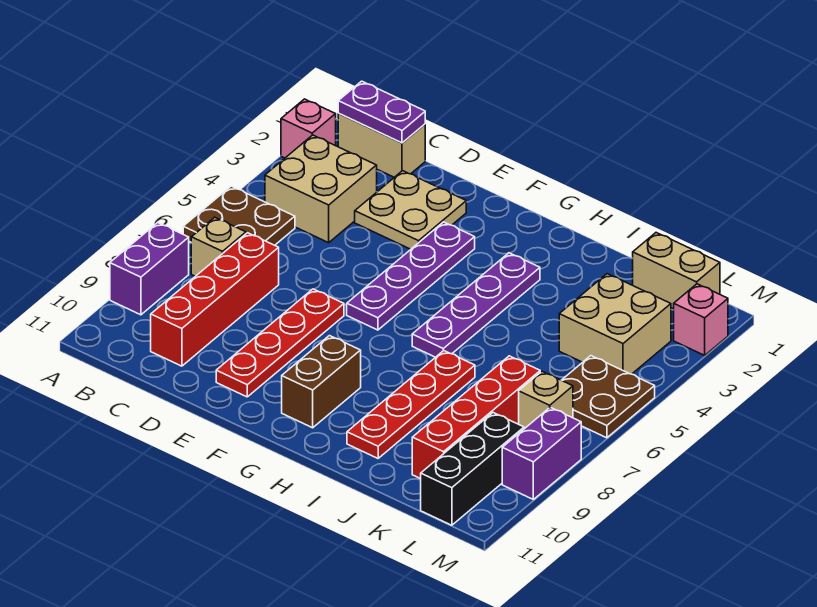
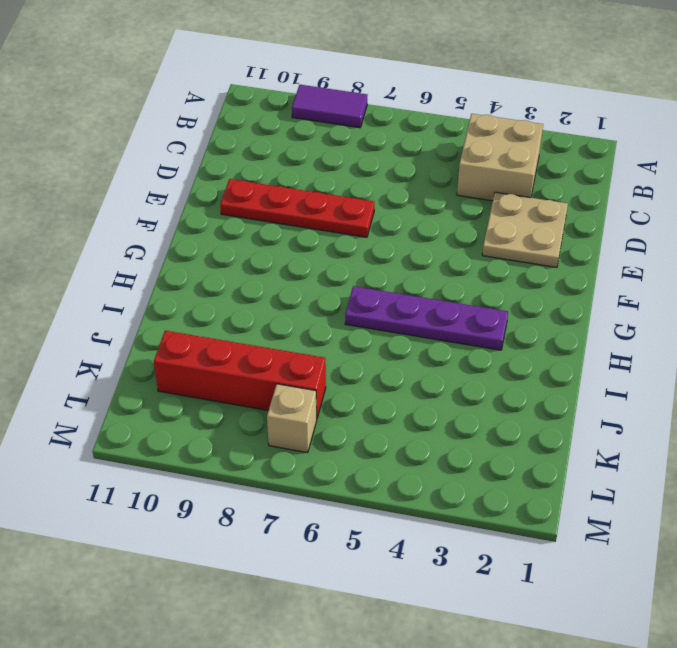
purple 1x2 tile [292,85,367,128] -> purple 1x2 brick [110,223,189,315]
none -> pink 1x1 brick [281,99,336,158]
none -> brown 2x2 plate [183,186,295,245]
none -> tan 1x2 brick [338,114,425,177]

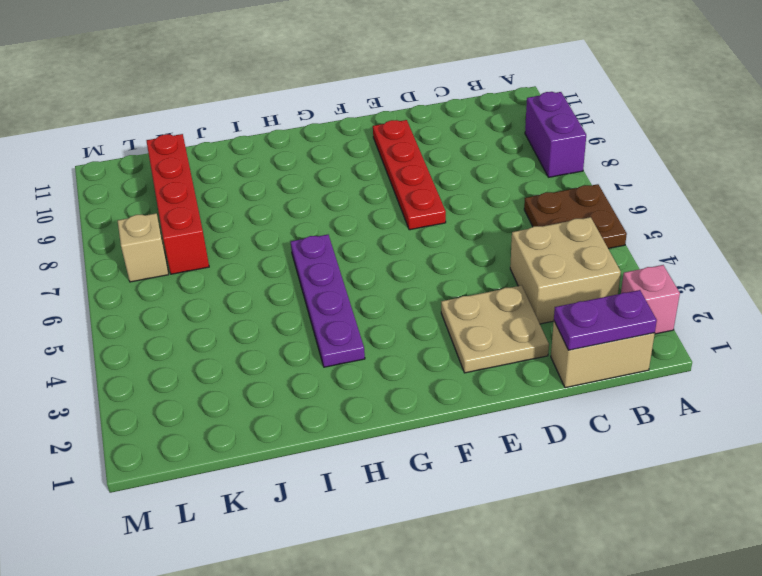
none -> tan 1x1 brick [191,217,246,276]
none -> red 1x4 brick [151,233,279,366]
none -> purple 1x4 plate [347,222,475,330]

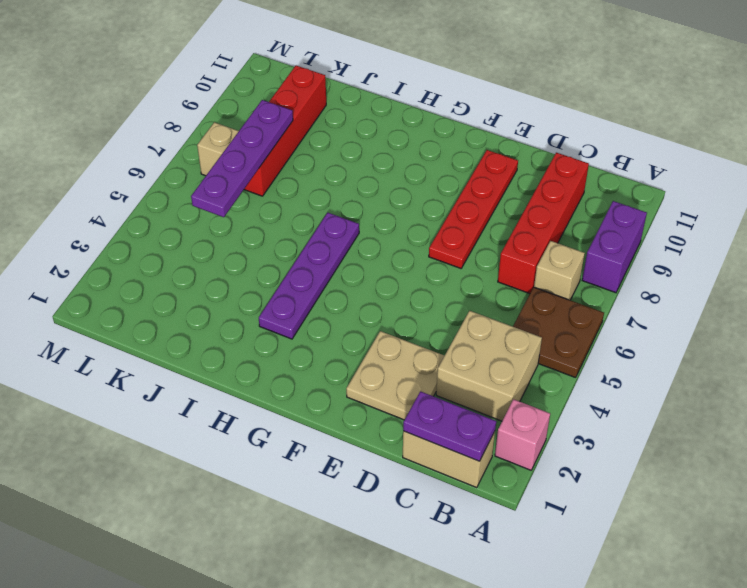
purple 1x4 plate [191,100,293,217] -> purple 1x4 plate moved to [347,222,475,330]
none -> brown 1x2 brick [282,336,361,428]
none -> red 1x4 plate [347,351,475,458]
none -> tan 1x2 brick [633,233,720,309]

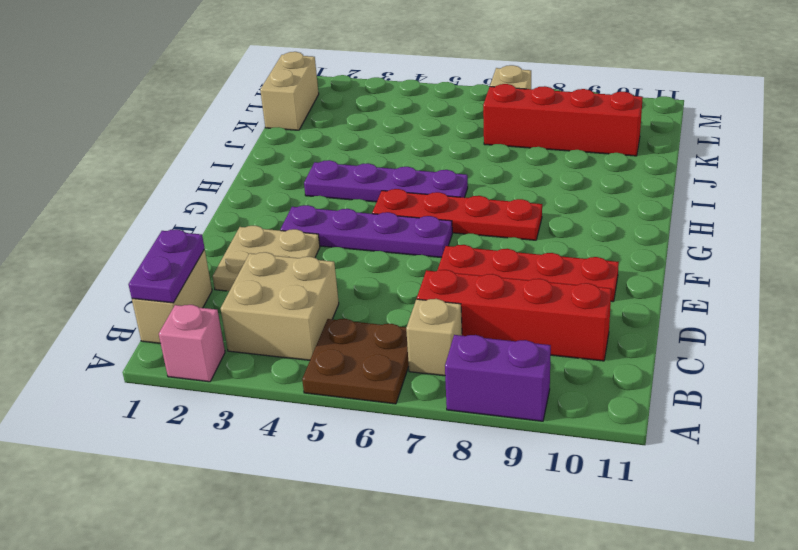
red 1x4 plate [372,189,542,240] -> red 1x4 plate moved to [347,351,475,458]
none -> brown 1x2 brick [282,336,361,428]
none -> tan 2x2 brick [559,274,671,374]
none -> brown 2x2 plate [562,356,655,438]

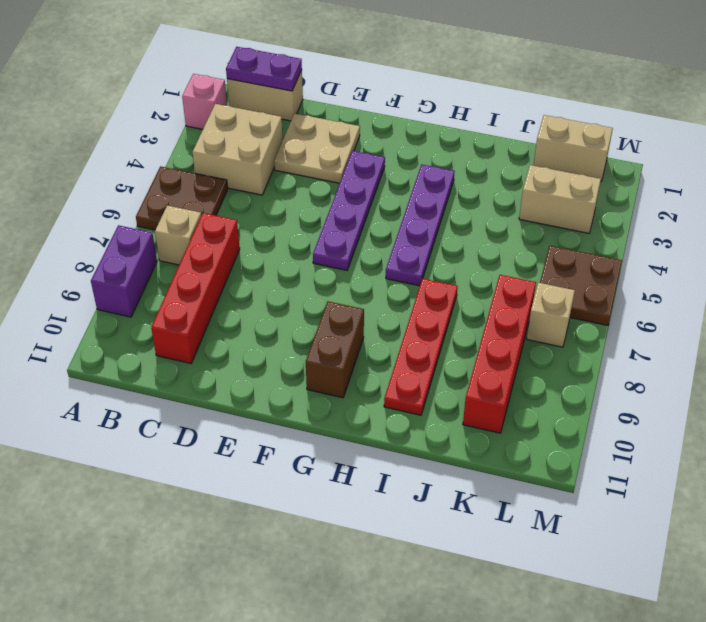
tan 1x2 brick [519,165,601,233] -> tan 2x2 brick [559,274,671,374]
none -> red 1x4 plate [216,289,344,397]
none -> black 1x3 brick [421,413,524,525]
none -> pink 1x1 brick [674,284,728,355]

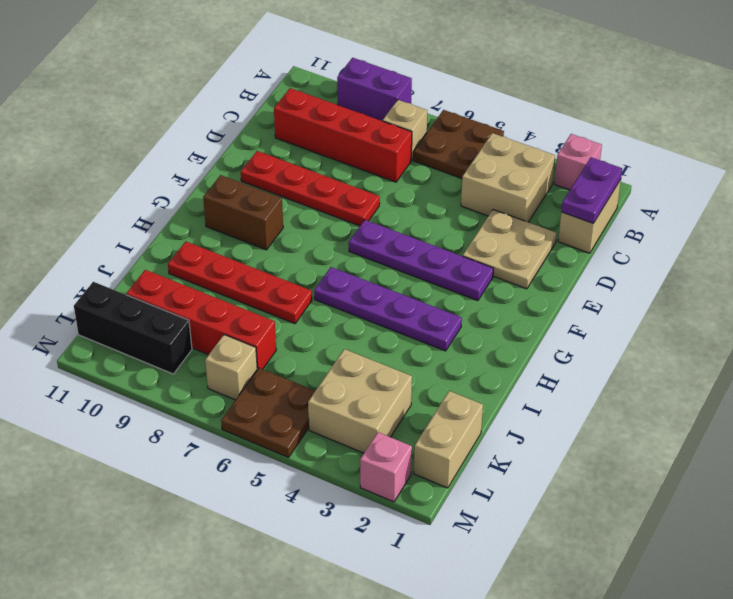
none -> purple 1x2 brick [502,407,581,499]

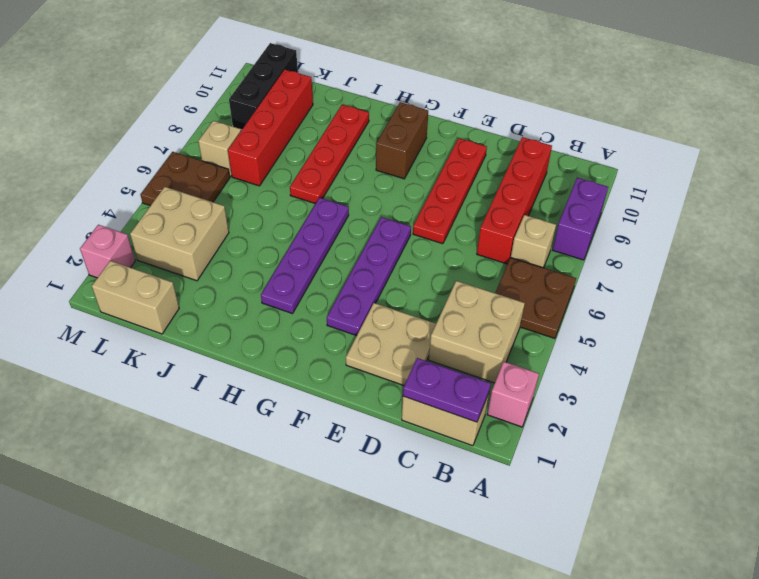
none -> purple 1x2 brick [502,407,581,499]

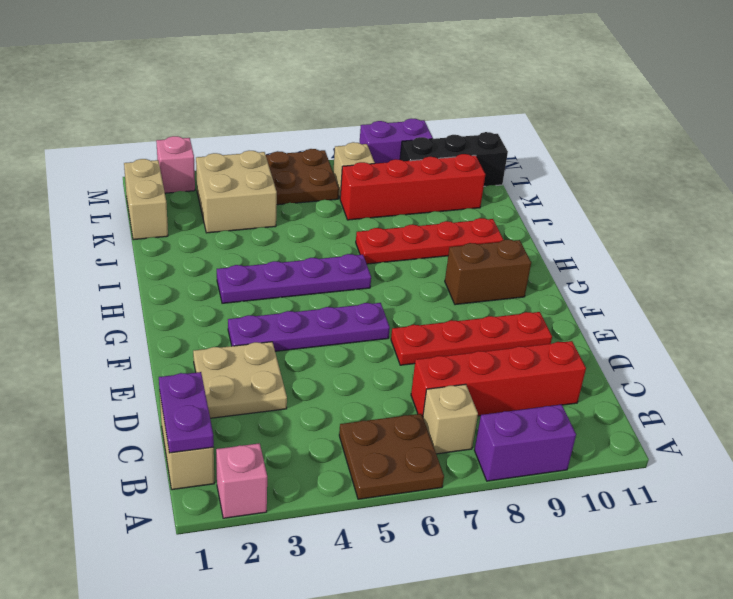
none -> tan 2x2 brick [265,135,377,243]

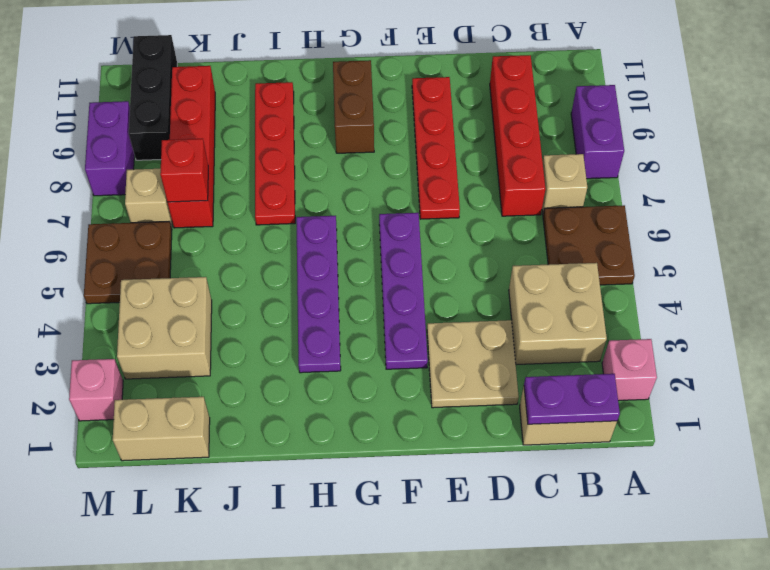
red 1x1 brick [160,139,208,202] -> none

